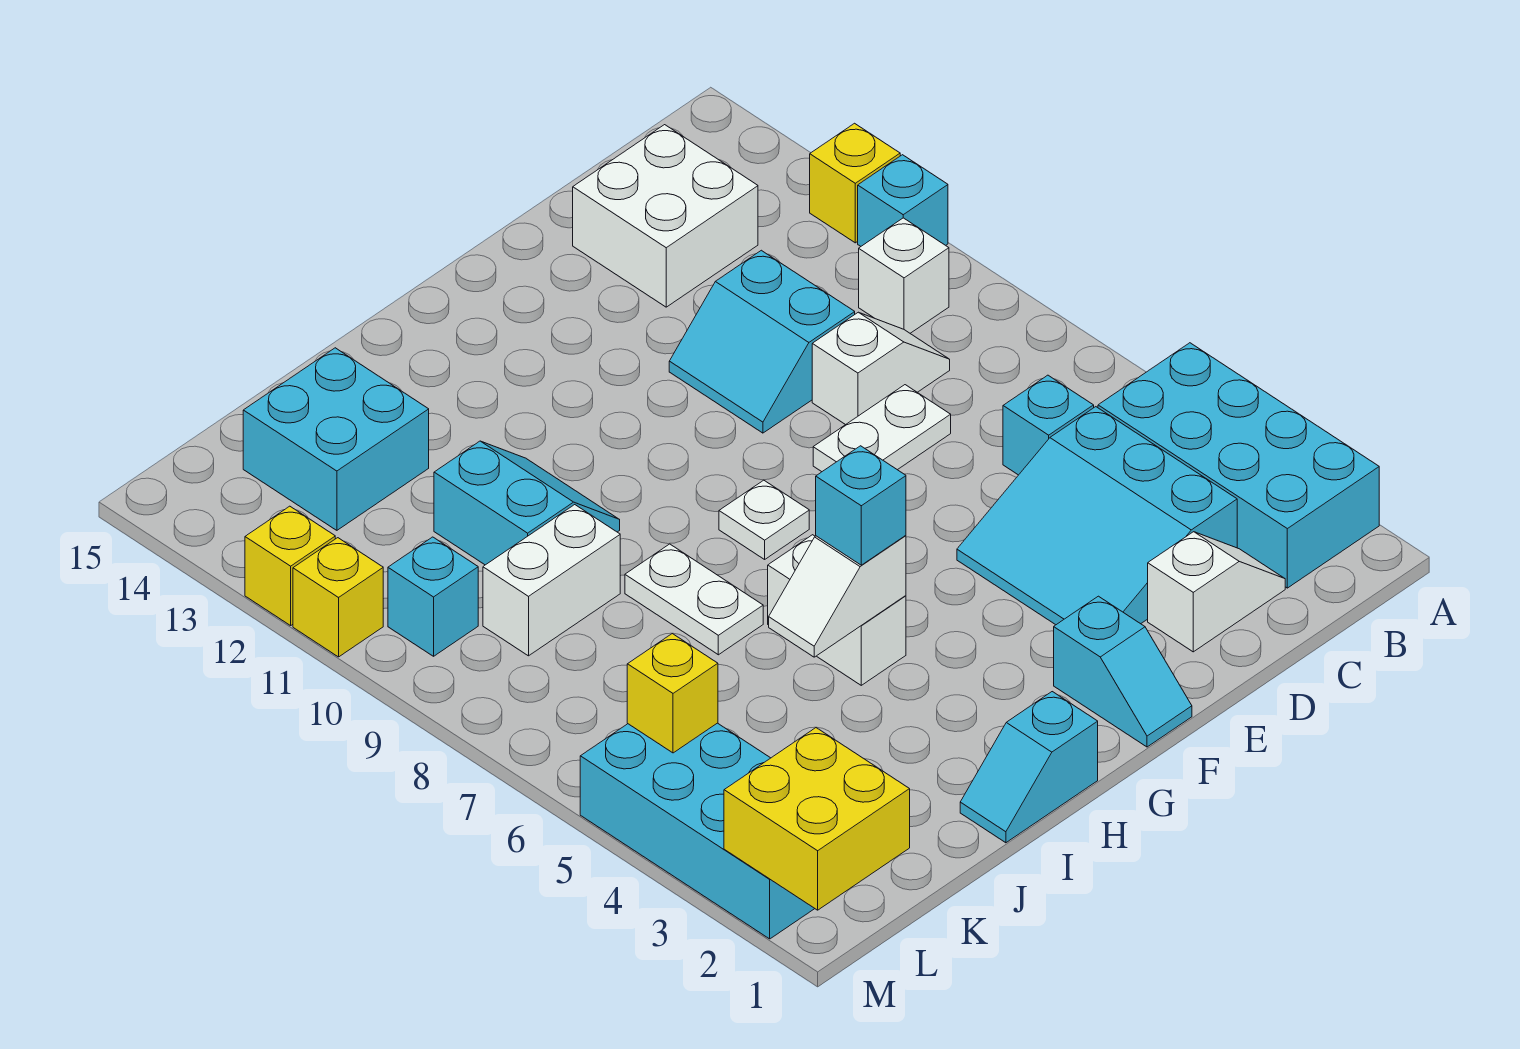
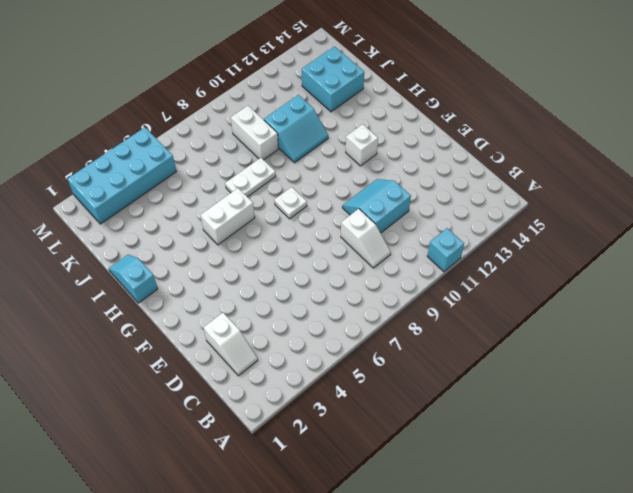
white 1x1 brick [346,124,378,166] -> white 1x1 brick moved to [859,218,949,333]
none -> cyan 2x4 brick [1098,343,1379,588]
none -> yellow 1x1 brick [810,123,900,243]
none -> cyan 3x3 slope [957,407,1237,625]

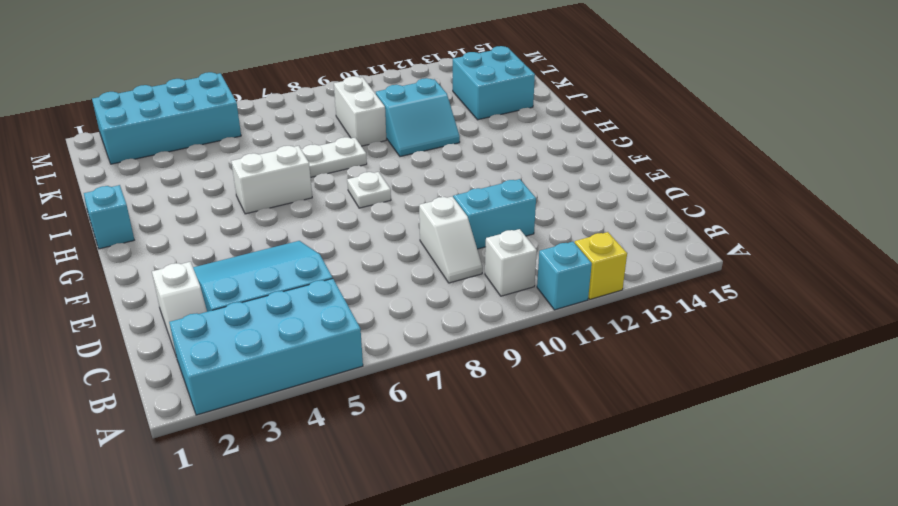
none -> cyan 1x1 brick [1003,375,1094,475]
none -> white 2x2 brick [573,125,758,307]
none -> white 1x2 plate [813,385,951,472]

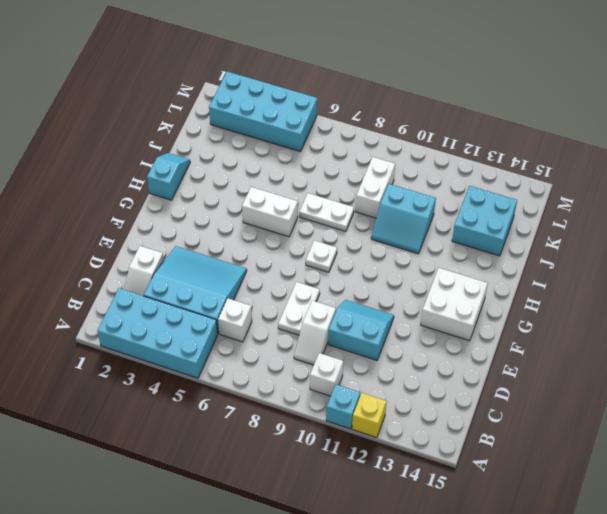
white 1x1 brick [218,298,252,342] -> cyan 1x1 brick [1003,375,1094,475]
white 2x2 brick [421,268,488,341] -> white 2x2 brick moved to [573,125,758,307]
none -> cyan 1x2 slope [1054,596,1192,747]
none -> cyan 1x1 brick [388,537,478,656]
none -> yellow 1x1 brick [293,538,383,657]

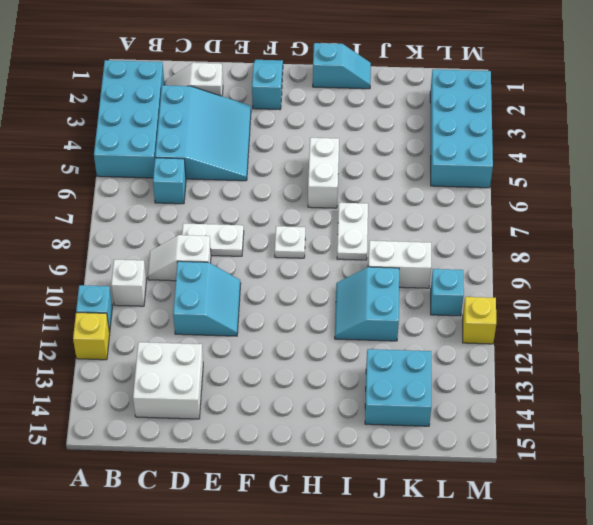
none -> yellow 1x1 brick [245,506,335,626]
none -> white 1x2 slope [769,535,906,657]
none -> yellow 2x2 brick [724,728,910,910]

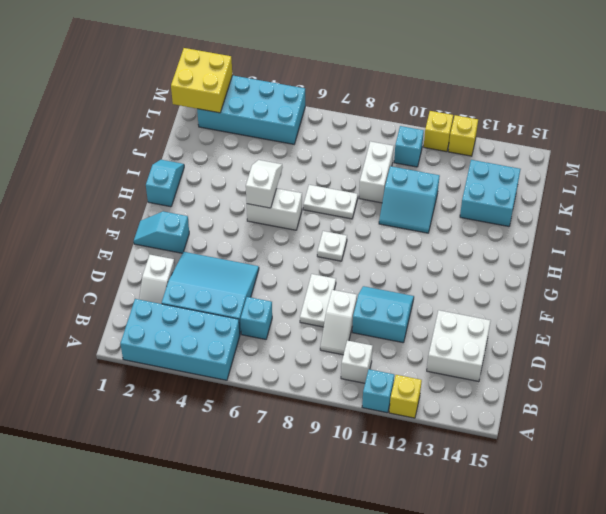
none -> yellow 1x1 brick [627,634,718,753]
none -> cyan 1x1 brick [816,446,906,565]

